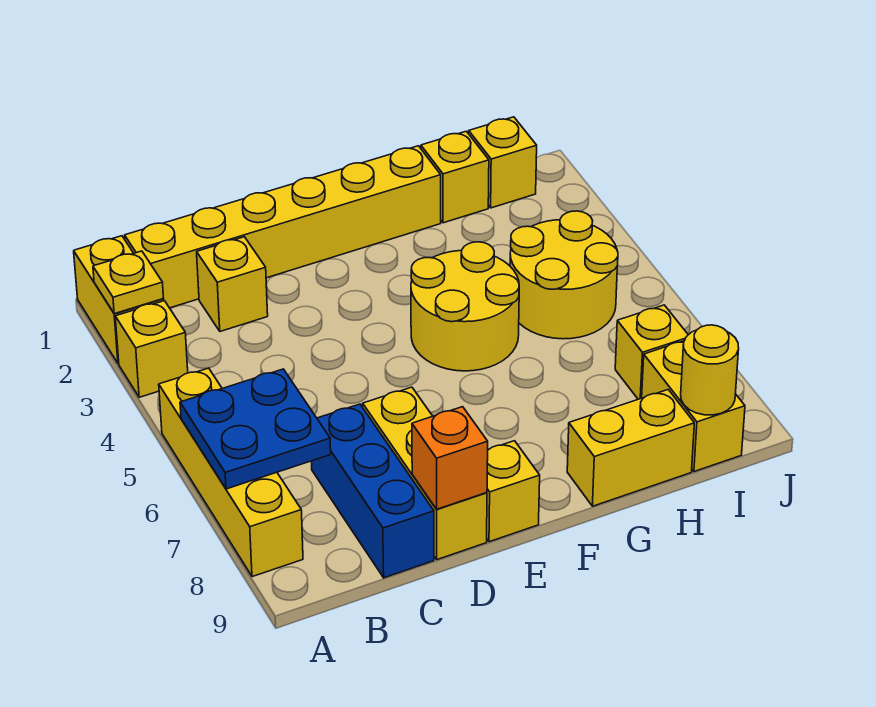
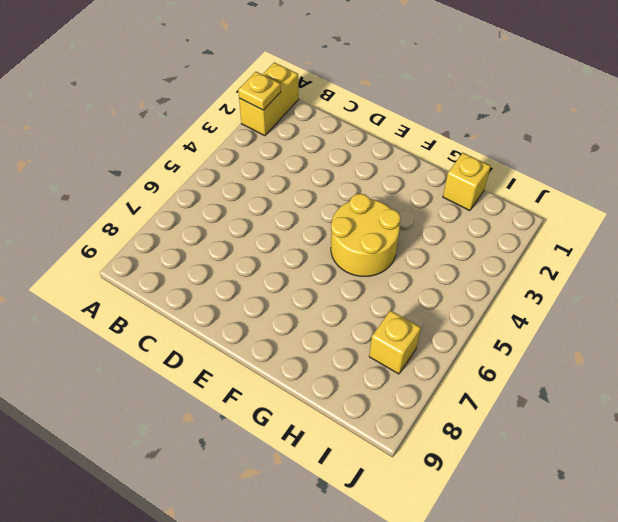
none -> yellow 1x1 brick [115,301,188,397]
none -> yellow 1x4 brick [159,368,303,577]
none -> yellow 1x6 brick [125,146,441,308]

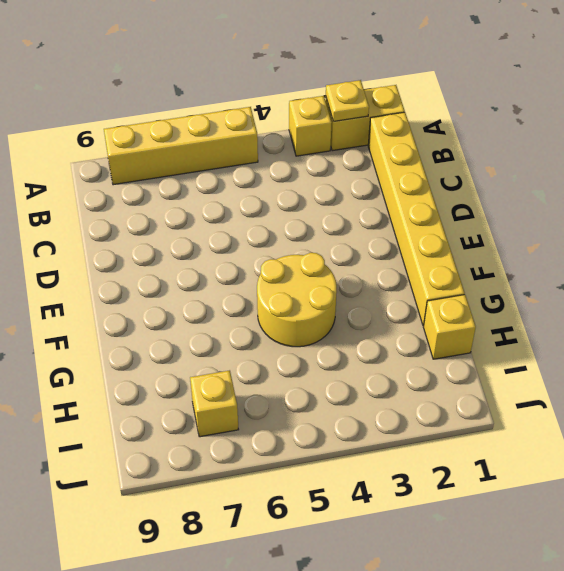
none -> yellow 1x1 brick [197,237,268,331]
none -> blue 1x3 brick [312,404,434,578]
none -> yellow 1x3 brick [363,387,487,560]

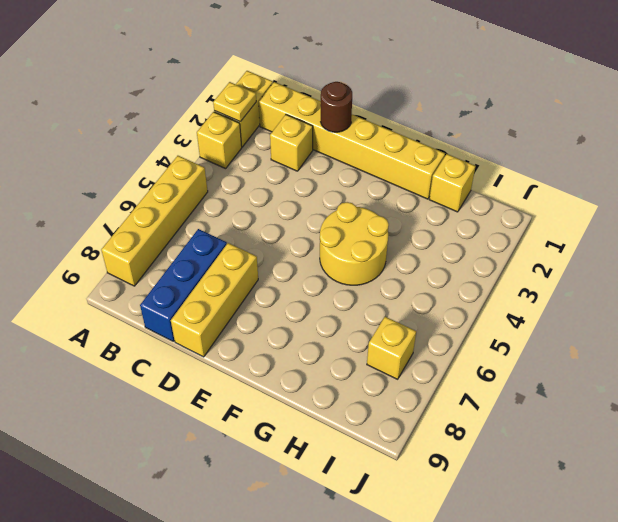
brown 1x1 round brick [321,82,352,132] -> none
none -> yellow 1x1 brick [487,441,540,542]
none -> yellow 1x2 brick [567,390,694,506]
none -> yellow 2x2 round brick [510,211,618,339]

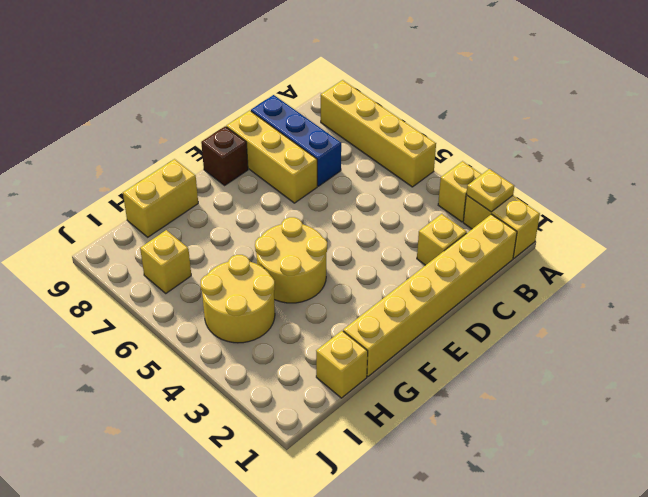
brown 1x1 brick [201,126,248,185] -> yellow 1x1 brick [487,441,540,542]
none -> yellow 1x1 brick [469,117,537,208]
none -> yellow 1x2 brick [642,341,745,472]
none -> blue 2x2 plate [180,369,331,489]

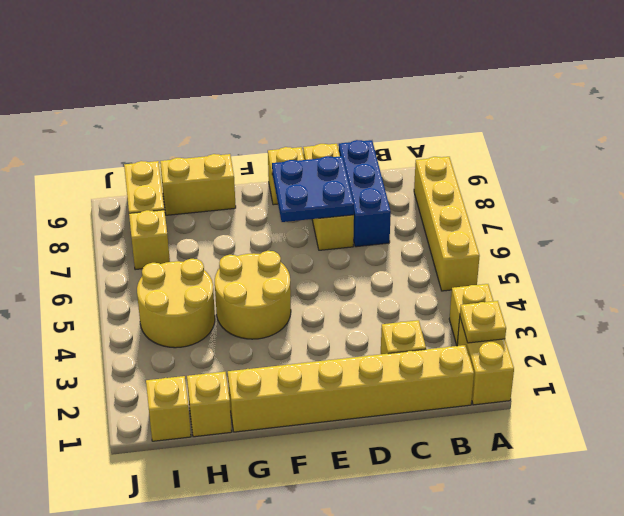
blue 2x2 plate [272,156,354,222] -> blue 2x2 plate moved to [180,369,331,489]
none -> orange 1x1 brick [412,407,488,509]
none -> yellow 1x1 round brick [681,325,739,415]

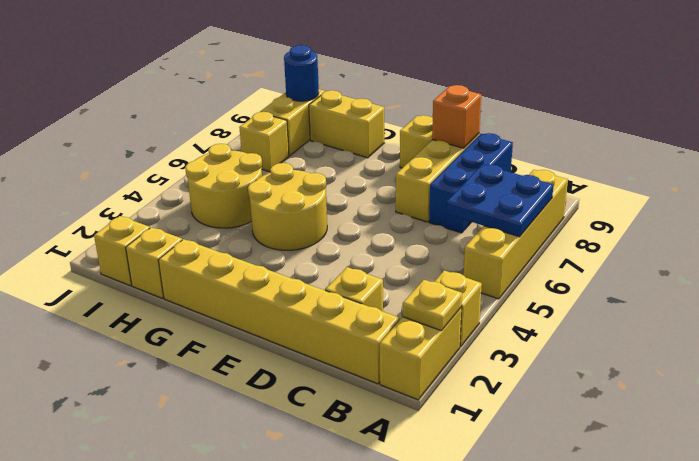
blue 1x1 round brick [284,45,319,101] -> yellow 1x1 round brick [681,325,739,415]

